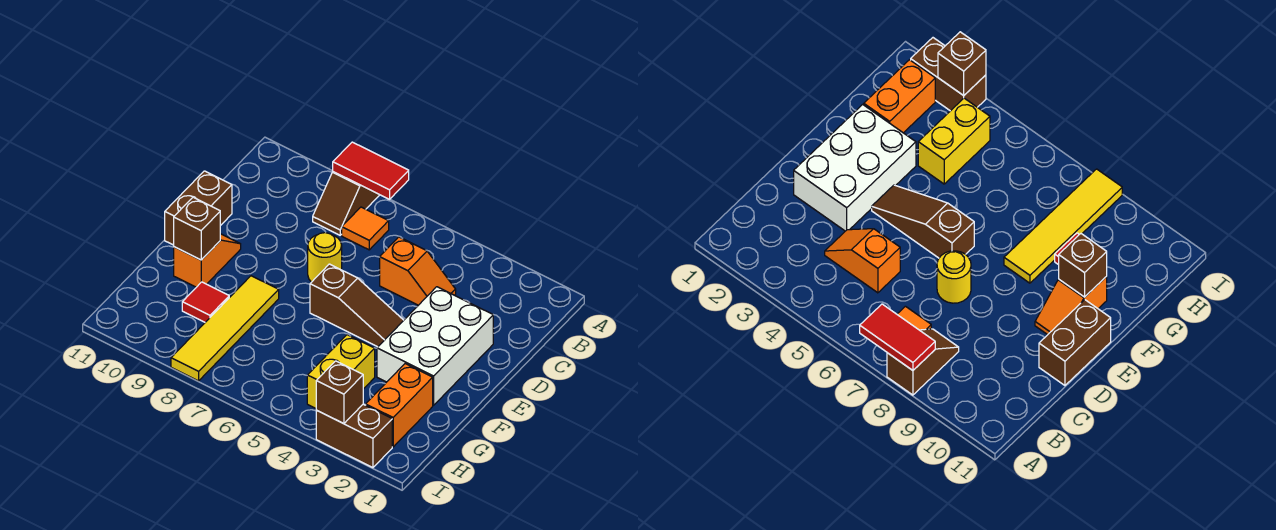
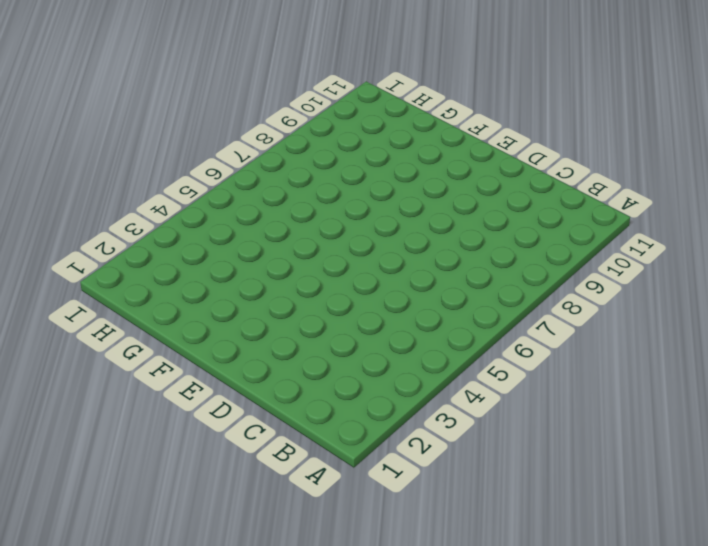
none -> brown 1x2 slope [313,172,379,235]
none -> orange 1x1 tile [342,207,389,250]
none -> orange 1x2 slope [380,237,456,305]

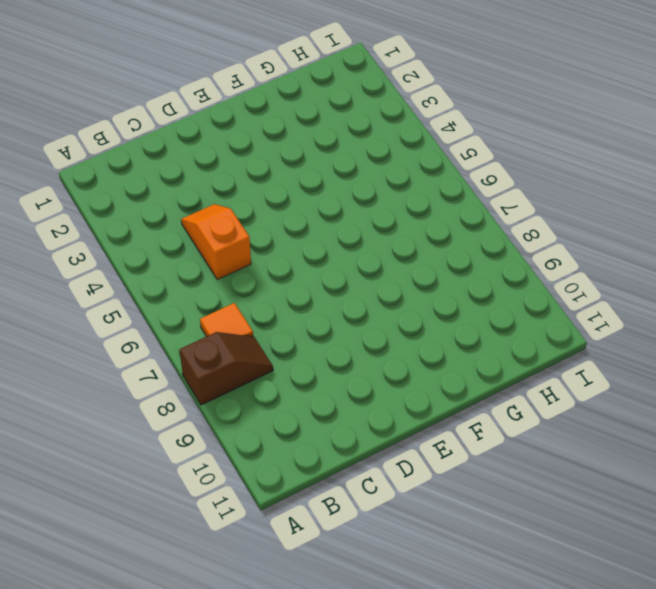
none -> white 2x3 brick [377,287,493,405]
none -> yellow 1x1 round brick [308,233,342,282]
none -> brown 1x2 brick [165,171,232,245]

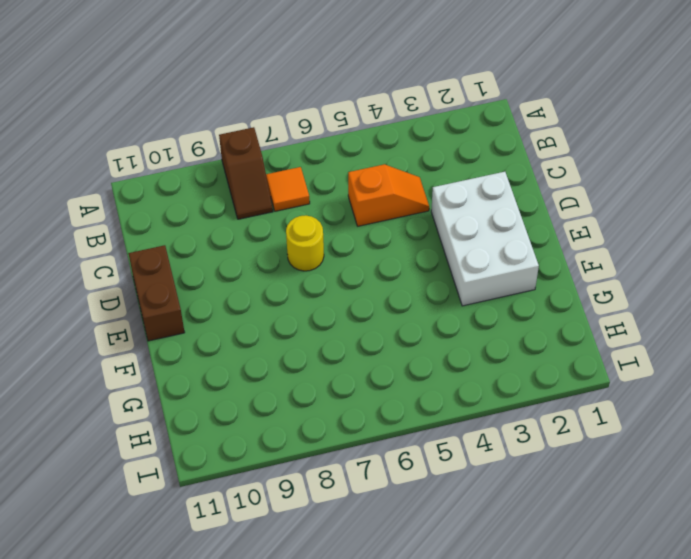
none -> brown 1x3 slope [310,264,404,347]
none -> orange 1x2 slope [174,234,241,287]
none -> yellow 1x4 tile [171,276,279,381]

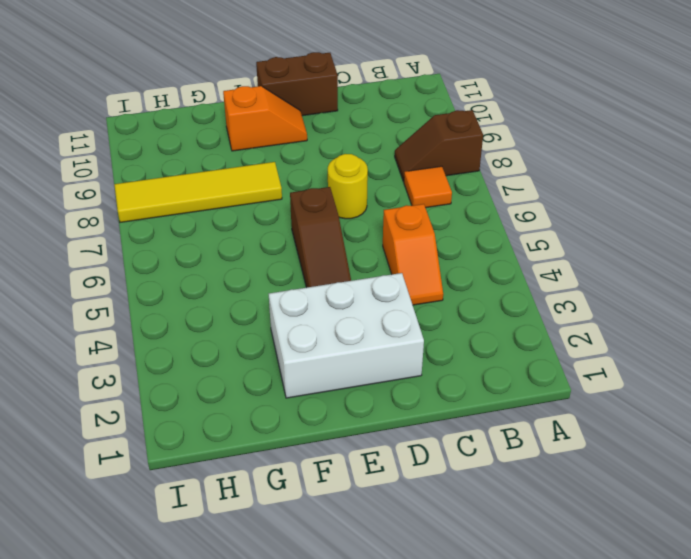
none -> orange 1x2 brick [366,364,433,447]
none -> yellow 1x2 brick [307,335,375,408]
none -> red 1x1 tile [182,282,229,322]

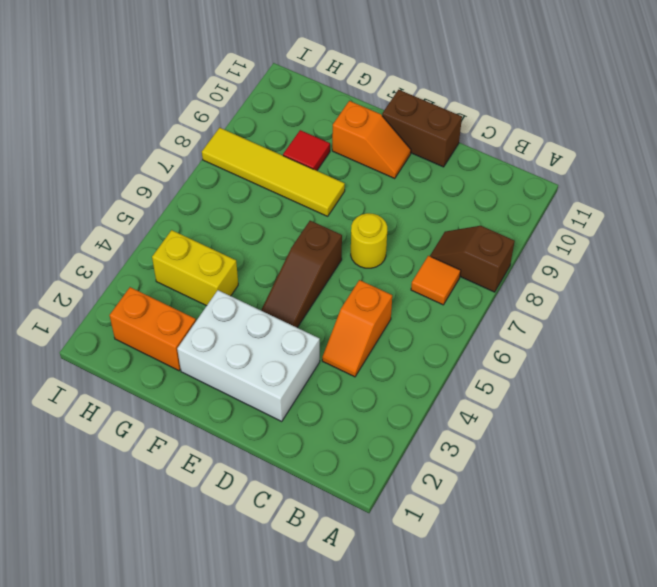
none -> brown 1x2 brick [316,404,392,468]
none -> red 1x2 tile [333,142,409,199]
none -> brown 1x1 brick [174,197,220,260]

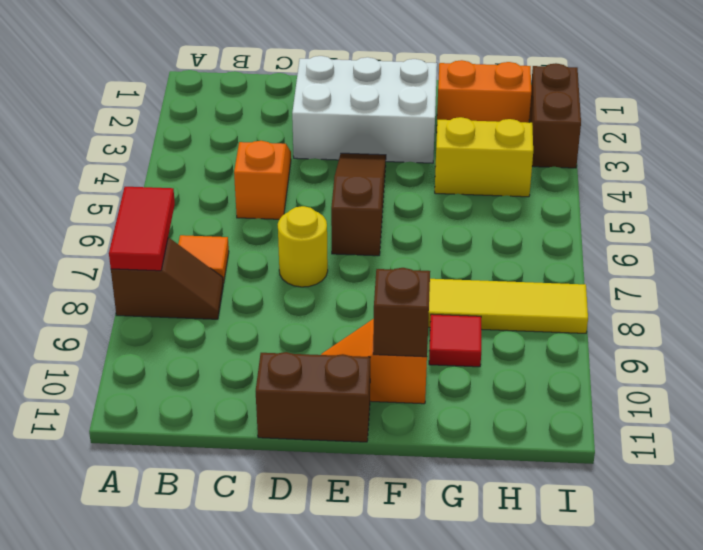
none -> brown 1x1 brick [316,361,363,424]

